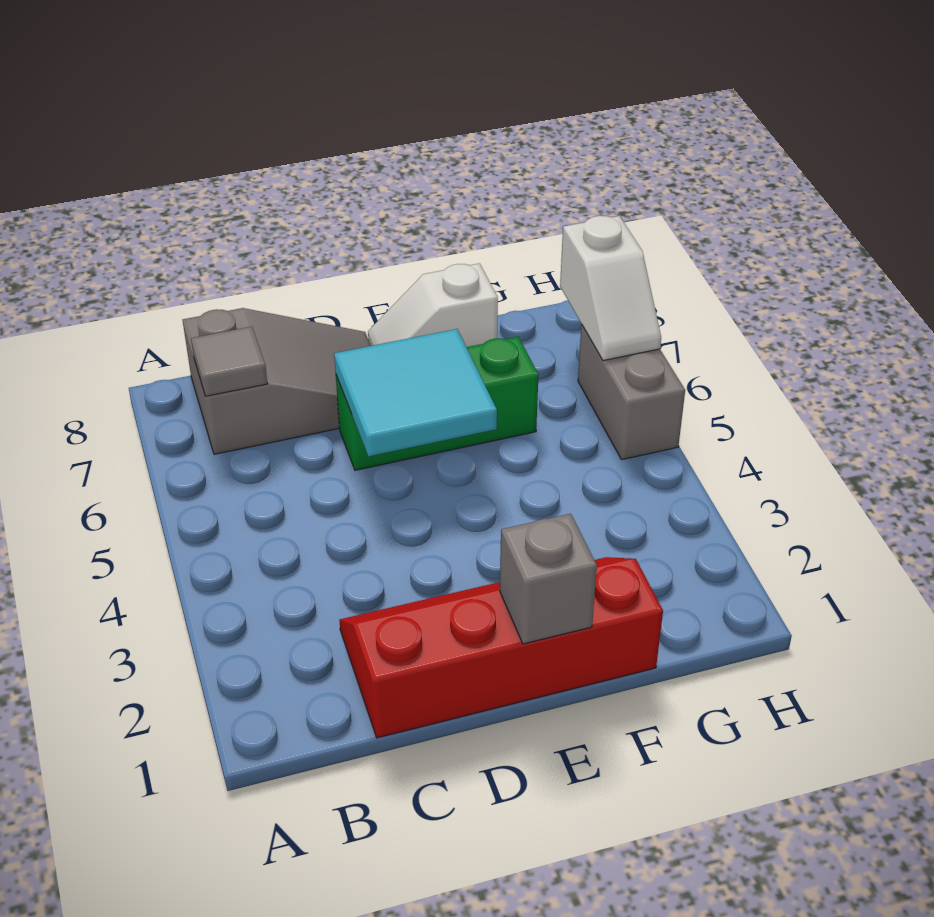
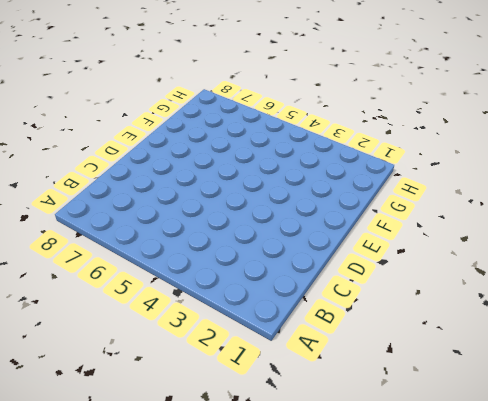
none -> grey 2x3 slope [183,308,371,454]
none -> red 2x4 slope [339,557,663,738]

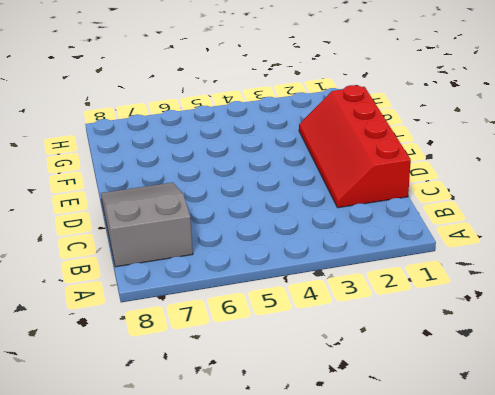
none -> green 1x3 brick [336,337,538,470]
none -> white 1x2 slope [368,263,498,347]

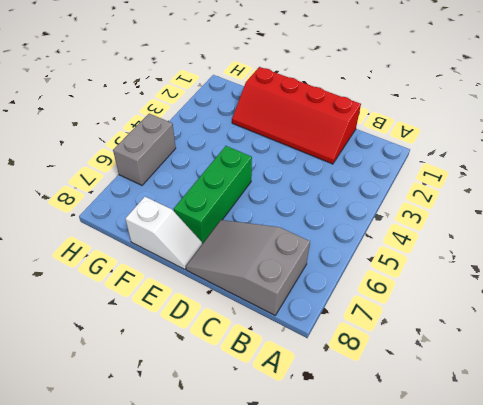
green 1x3 brick [174,146,252,244] -> green 1x3 brick turned to [336,337,538,470]
none -> grey 1x1 tile [191,327,267,396]
none -> cyan 2x2 tile [334,329,497,456]

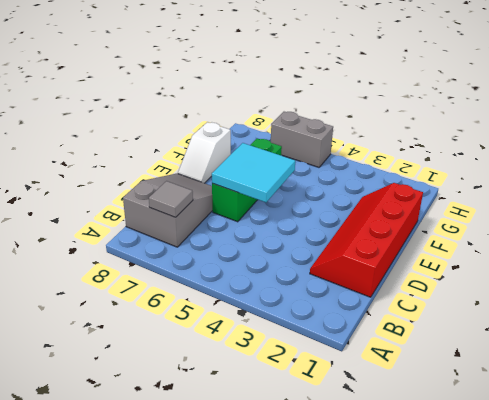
none -> grey 1x1 brick [500,514,597,644]
none -> white 1x2 slope [560,216,661,361]

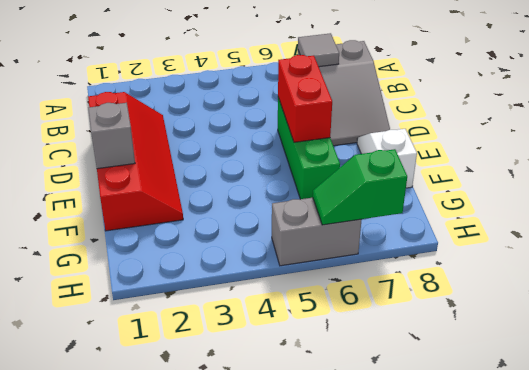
red 1x2 brick [278,55,332,142] -> cyan 2x2 tile [334,329,497,456]
green 1x2 slope [313,149,407,225] -> white 1x2 slope [560,216,661,361]

